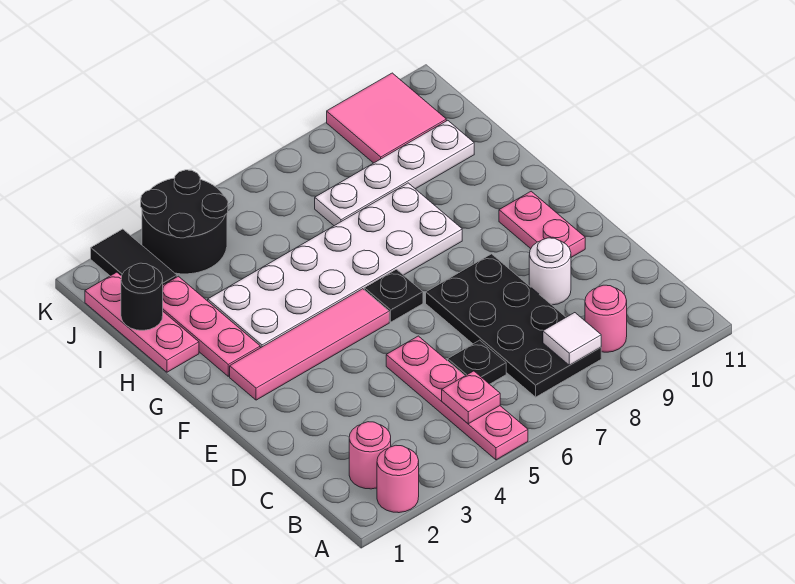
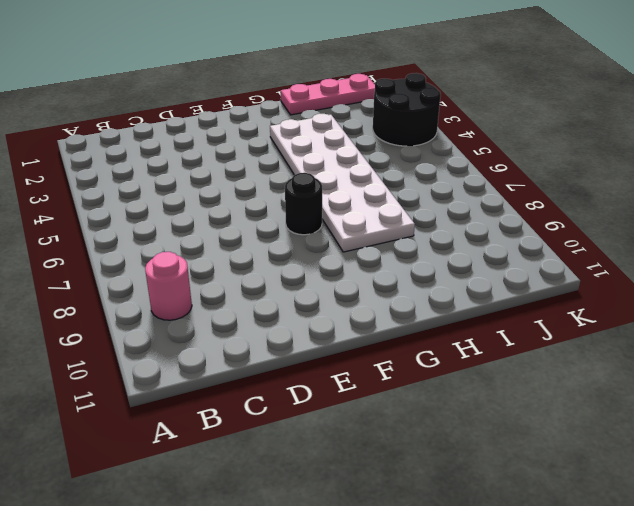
black 1x1 round brick [285,173,322,235] -> black 1x1 round brick moved to [121,263,163,330]
none -> pink 1x1 round brick [377,445,419,513]
none -> pink 1x4 plate [386,336,528,460]
none -> pink 1x1 round brick [349,422,391,489]

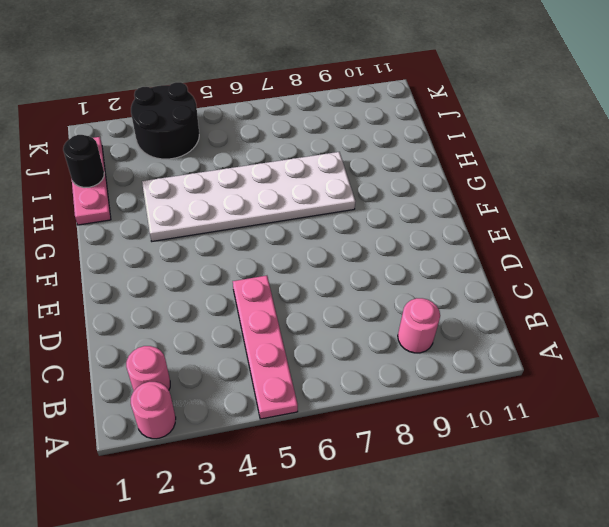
none -> black 2x4 plate [426,254,601,397]
none -> black 1x1 plate [448,340,506,384]
none -> white 1x1 round brick [529,238,571,305]

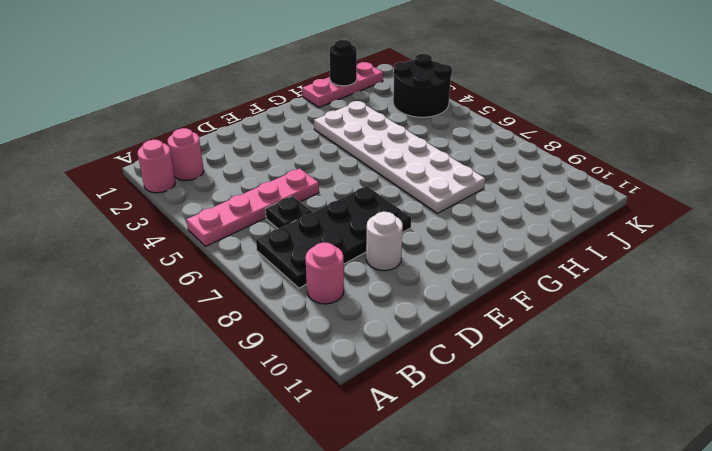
none -> pink 1x2 plate [499,191,585,257]
none -> pink 1x4 tile [230,289,389,400]
none -> black 1x1 plate [364,269,423,322]

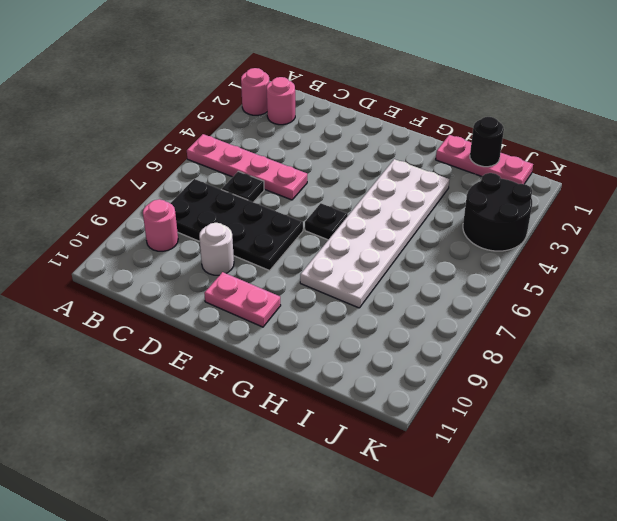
none -> pink 1x4 tile [230,289,389,400]
none -> pink 1x3 plate [163,276,260,376]
none -> white 1x4 plate [315,120,474,226]

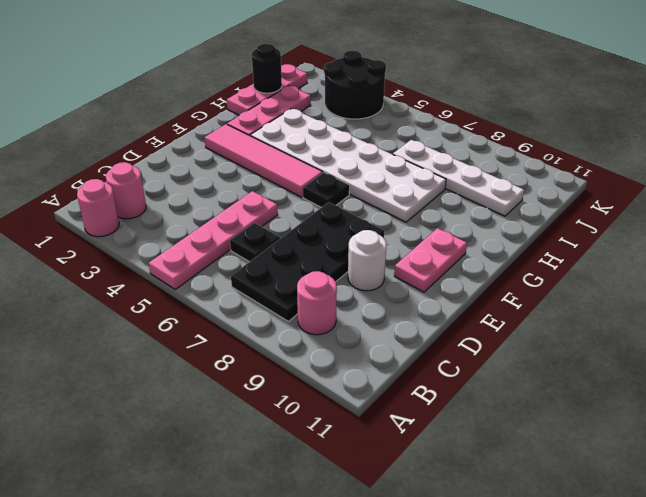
none -> black 1x2 tile [91,229,177,285]
none -> pink 2x2 tile [327,73,446,163]
none -> pink 1x1 plate [442,371,500,424]

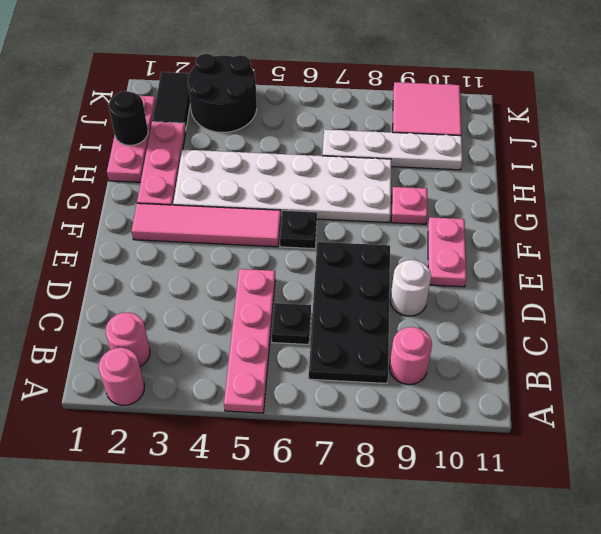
pink 1x1 plate [391,187,427,224] -> pink 1x1 plate moved to [442,371,500,424]
none -> white 1x1 tile [543,313,601,365]

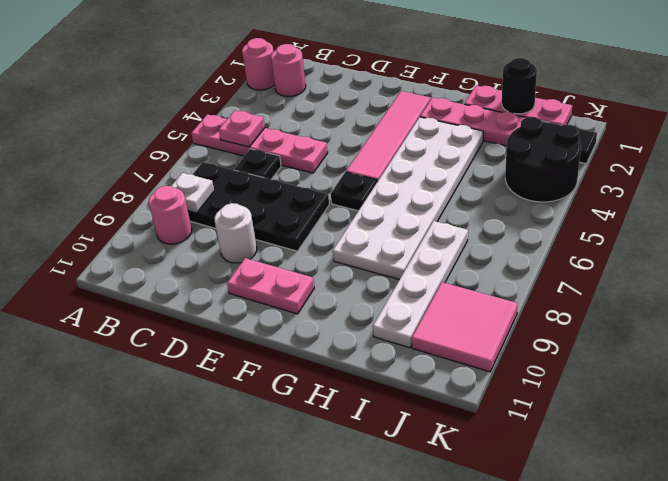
white 1x1 plate [172,173,214,213] -> white 1x1 tile [543,313,601,365]

